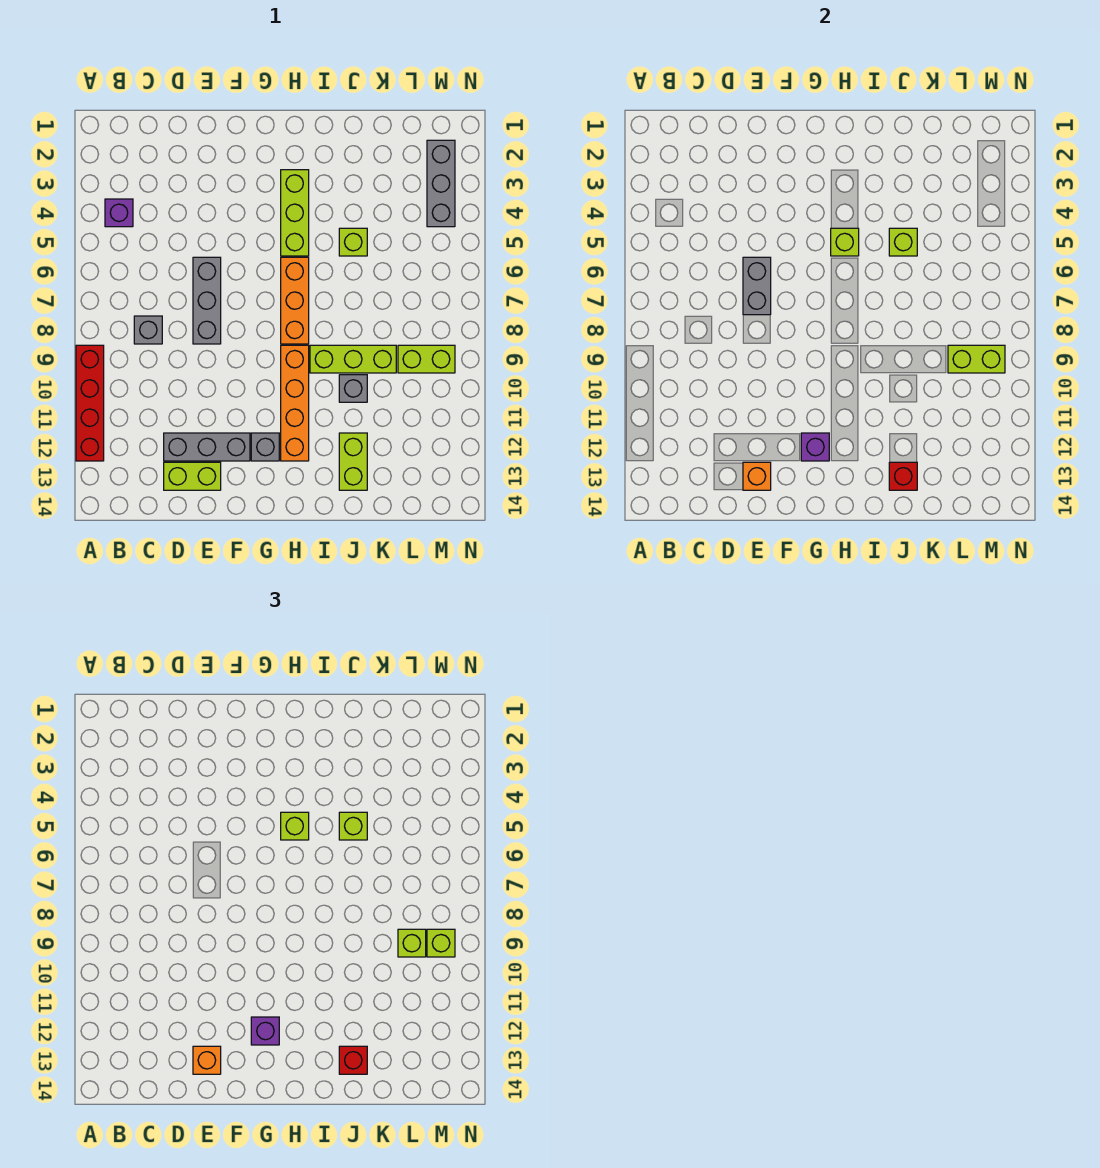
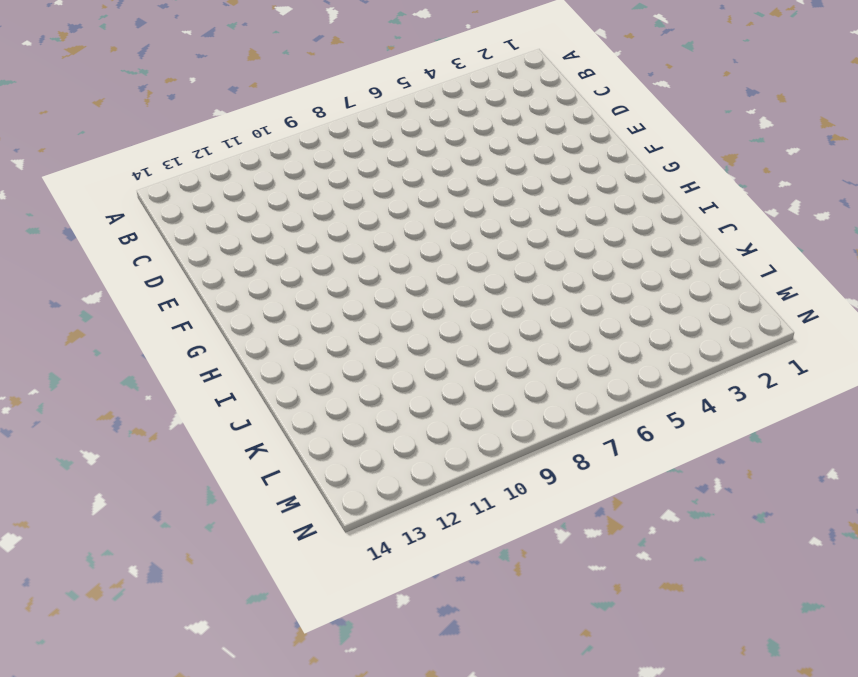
none -> red 1x4 brick [76,345,104,461]
none -> purple 1x1 brick [105,199,133,227]
none -> grey 1x1 brick [134,316,162,344]
none -> grey 1x3 brick [164,433,250,461]

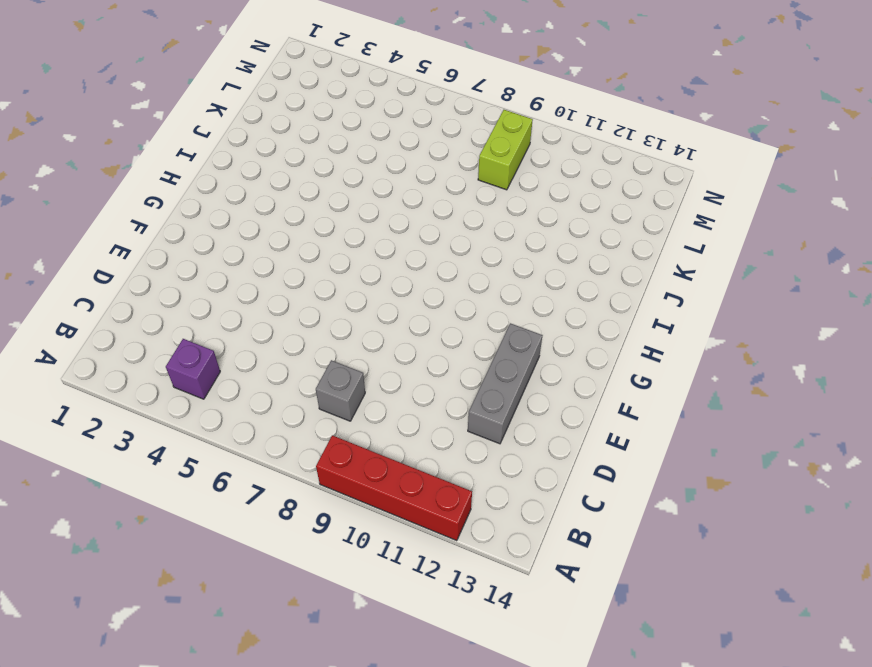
none -> lime 1x2 brick [164,462,221,490]
none -> grey 1x3 brick [193,257,221,344]
none -> grey 1x1 brick [251,433,279,461]
none -> lime 1x3 brick [281,170,309,256]

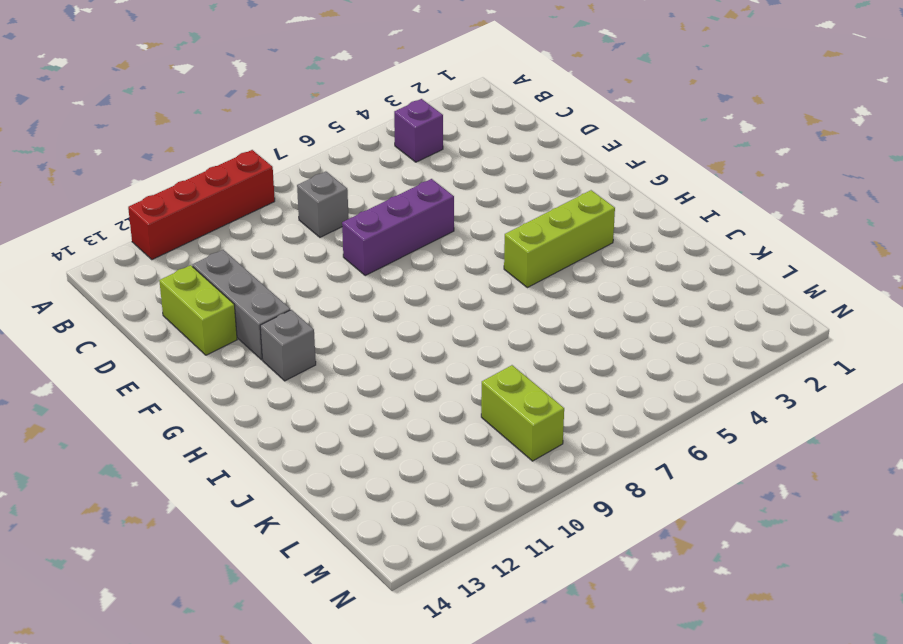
purple 1x3 brick [342,179,454,275] -> grey 1x3 brick [193,257,221,344]
none -> orange 1x3 brick [281,257,309,344]
none -> orange 1x4 brick [281,345,309,461]
none -> lime 1x3 brick [310,345,396,373]
none -> lime 1x1 brick [339,228,367,256]

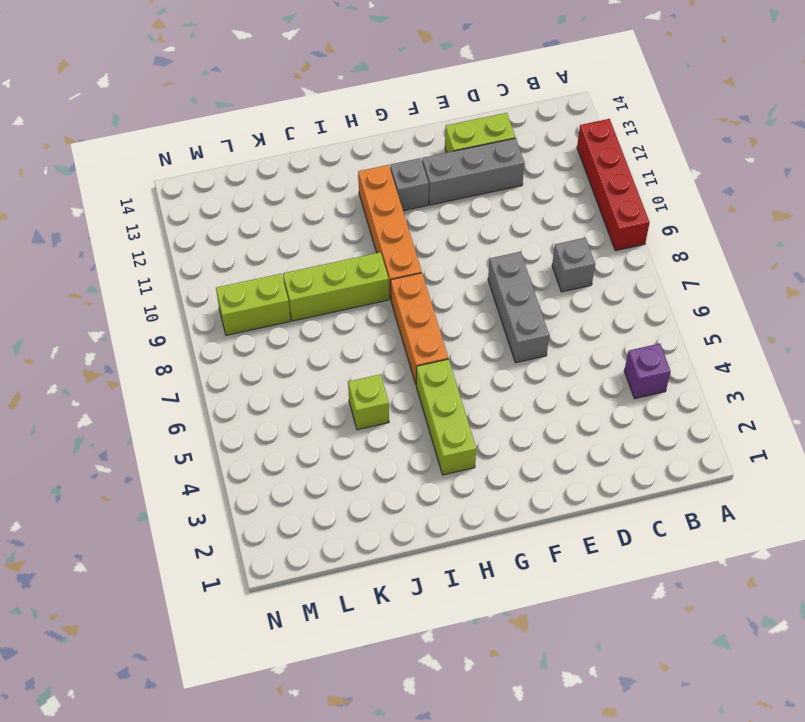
none -> grey 1x1 brick [339,375,367,402]
none -> lime 1x2 brick [339,433,367,490]
none -> grey 1x3 brick [427,140,455,227]
none -> grey 1x2 brick [743,257,771,315]

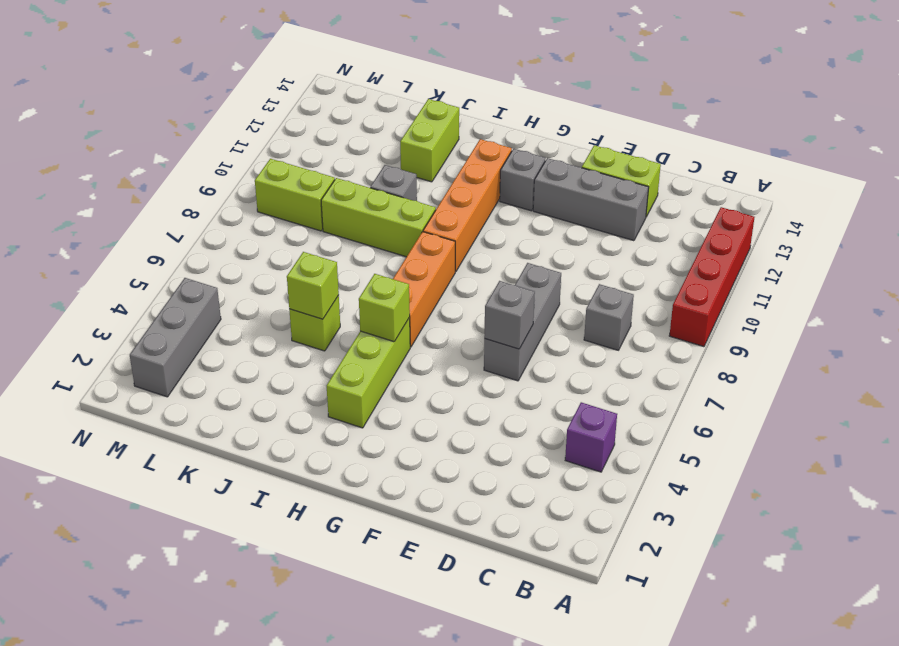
grey 1x1 brick [484,281,535,349] -> grey 1x2 brick [743,257,771,315]
none -> orange 1x1 brick [743,462,771,490]
none -> purple 1x1 brick [801,433,829,461]
none -> red 1x1 brick [889,462,917,490]
none -> lime 1x2 brick [948,345,1005,373]

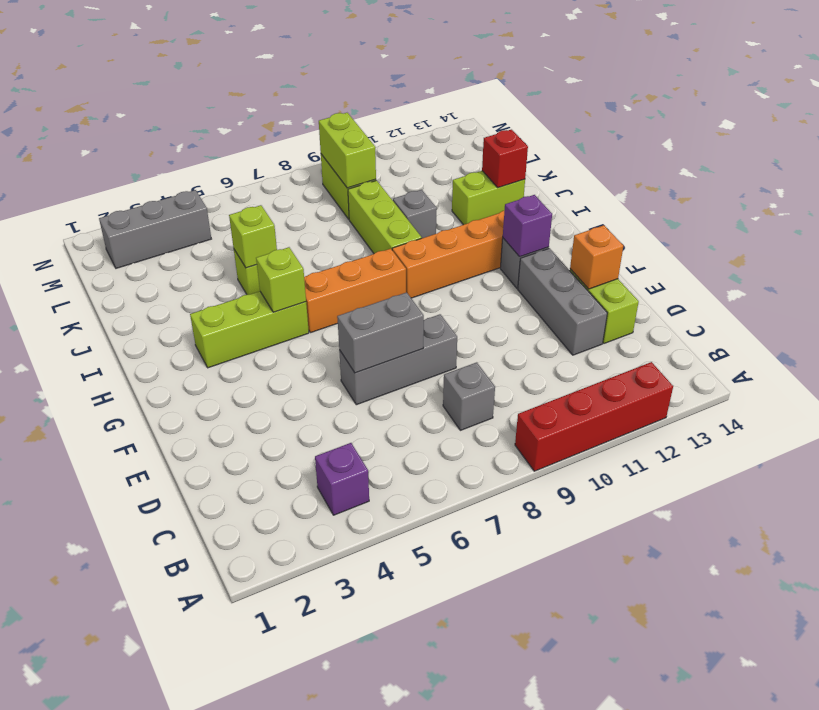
none -> orange 1x1 brick [193,1046,221,1074]
none -> purple 1x1 brick [251,1017,279,1045]
none -> lime 1x1 brick [281,812,309,840]
none -> lime 1x1 brick [339,812,367,840]

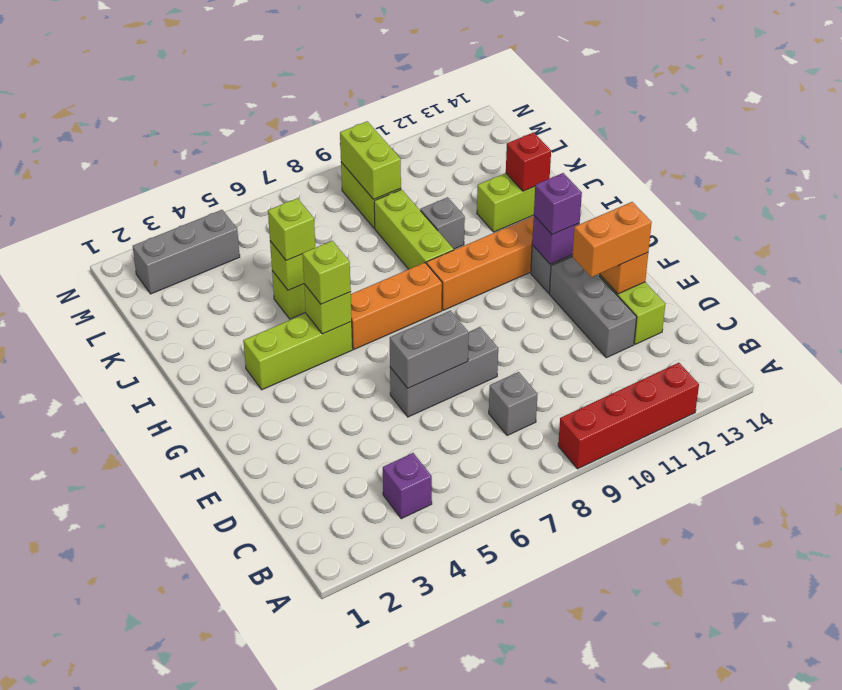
orange 1x2 brick [572,202,652,277] -> orange 1x1 brick [193,1046,221,1074]
none -> red 1x1 brick [339,1046,367,1074]
none -> lime 1x1 brick [398,929,426,957]
none -> lime 1x1 brick [427,929,455,957]

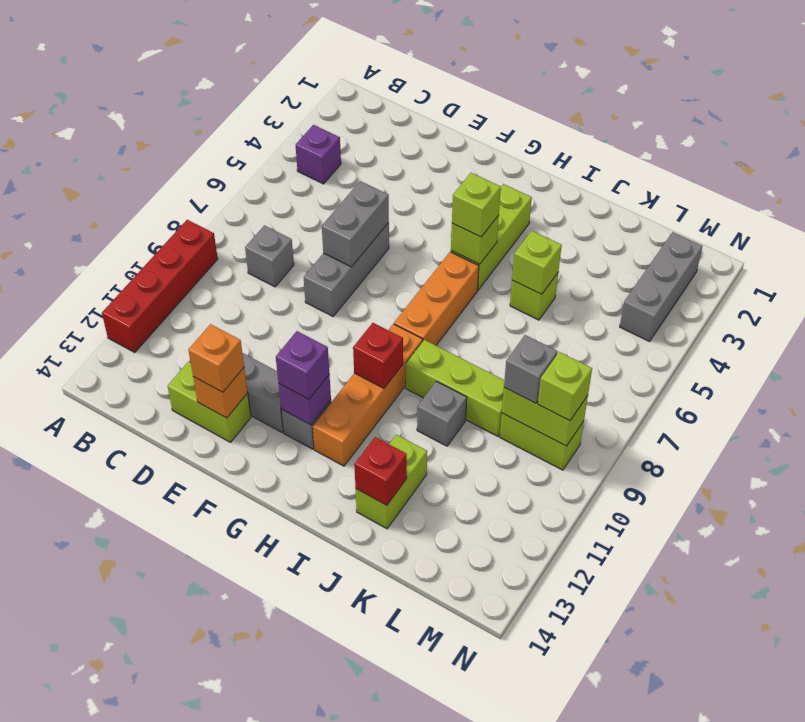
red 1x1 brick [353,323,403,388] -> red 1x1 brick moved to [339,1046,367,1074]
grey 1x1 brick [504,335,557,403] -> lime 1x1 brick [398,929,426,957]
none -> lime 1x1 brick [339,812,367,840]

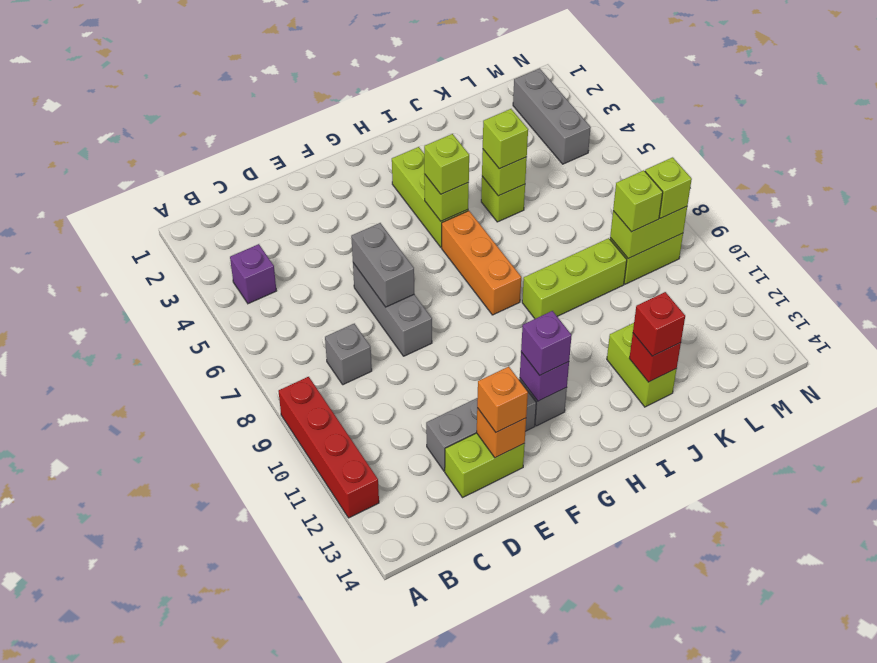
none -> orange 1x4 brick [281,345,309,461]
none -> grey 1x1 brick [339,375,367,402]

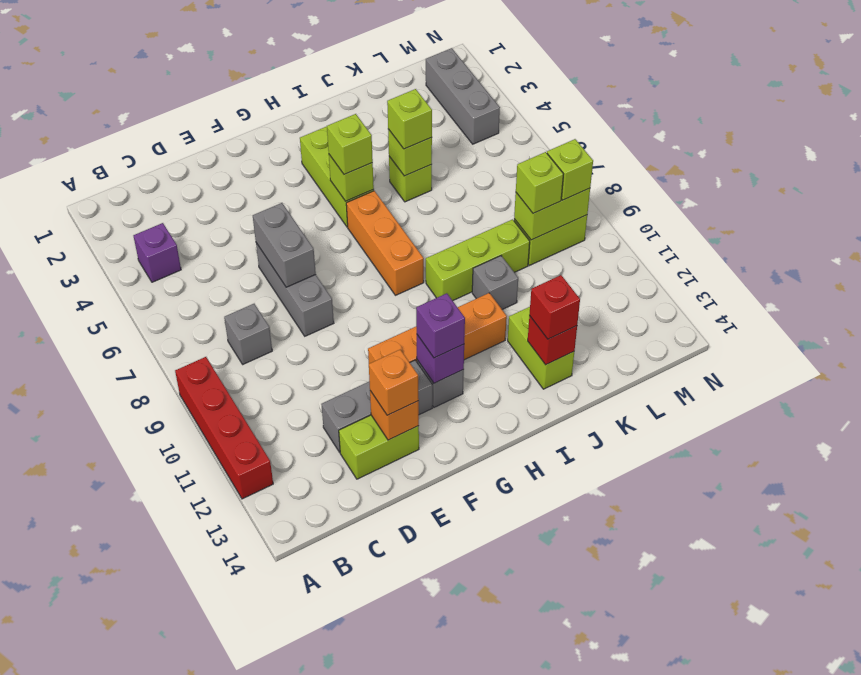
orange 1x4 brick [368,293,507,364] -> orange 1x4 brick turned to [281,345,309,461]

